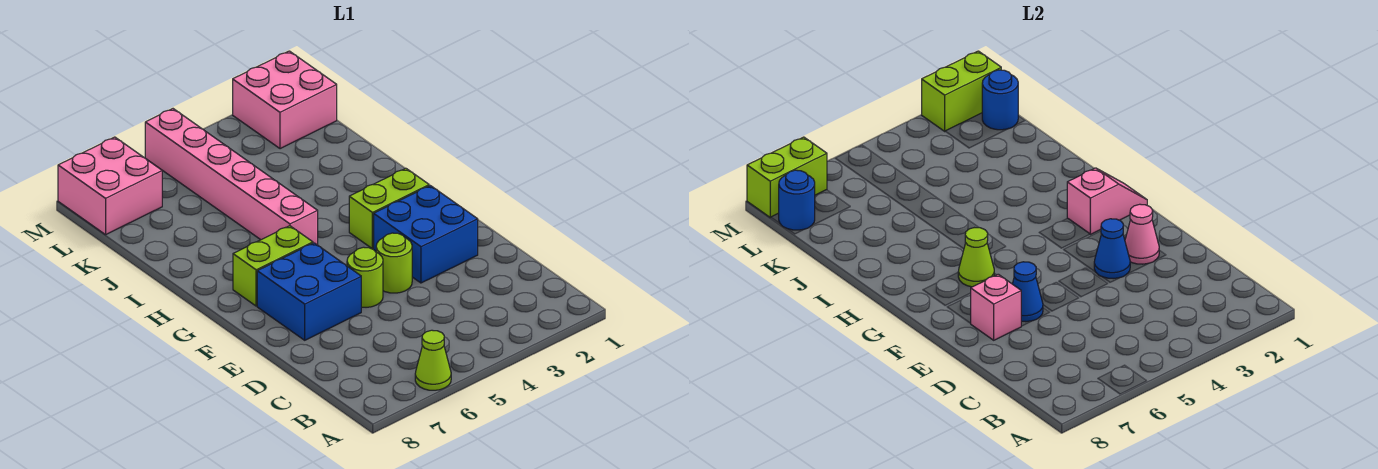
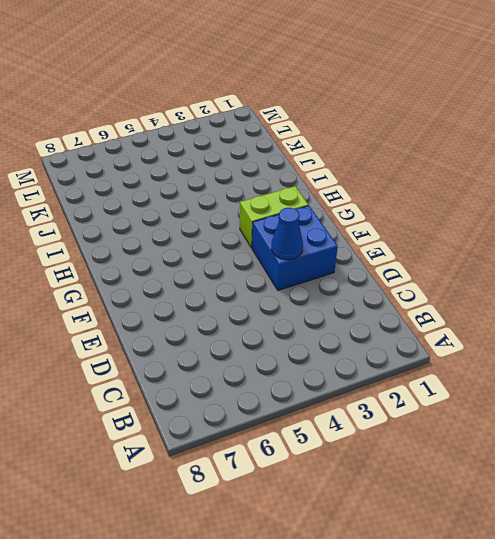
none -> lime 1x1 cone [415,330,451,390]
none -> lime 1x1 round brick [376,233,412,293]
none -> lime 1x1 round brick [347,247,383,307]

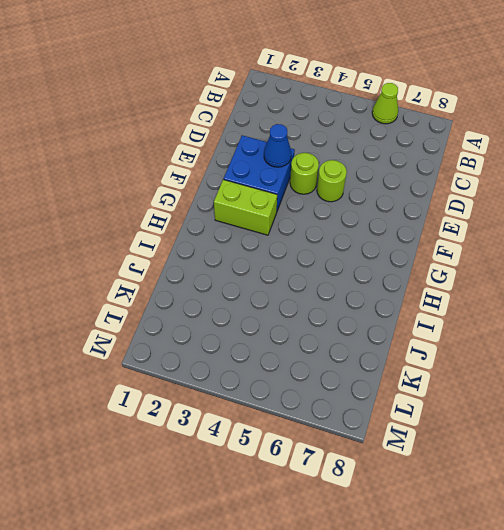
none -> blue 2x2 brick [257,243,361,340]
none -> lime 1x2 brick [233,226,313,306]
none -> pink 1x6 brick [145,109,318,245]

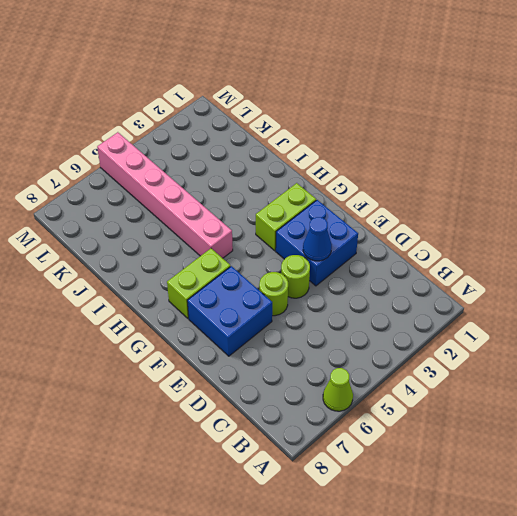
none -> pink 2x2 brick [233,51,337,149]
none -> pink 2x2 brick [58,137,162,235]
none -> pink 1x1 cone [1125,204,1159,264]

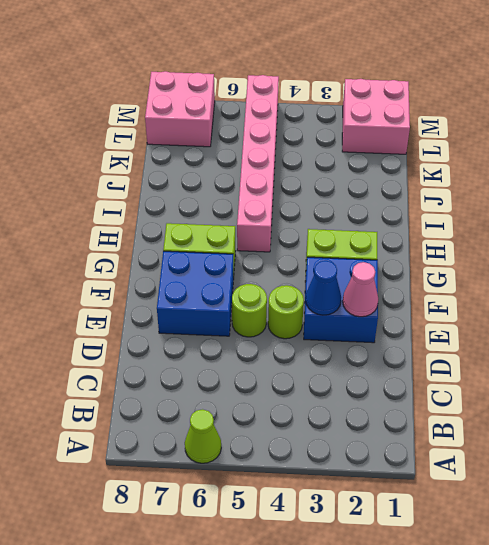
none -> blue 1x1 cone [1013,262,1043,322]
none -> pink 1x1 brick [970,274,1021,340]
none -> pink 1x2 slope [1067,168,1147,234]

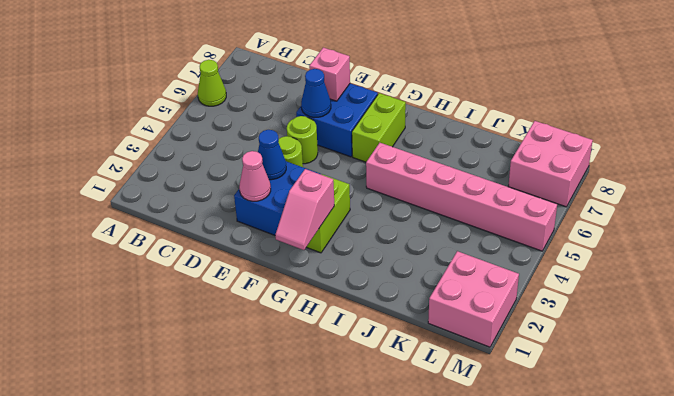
none -> lime 1x1 cone [958,228,994,287]
none -> blue 1x1 round brick [982,70,1018,130]
none -> blue 1x1 round brick [779,170,815,230]

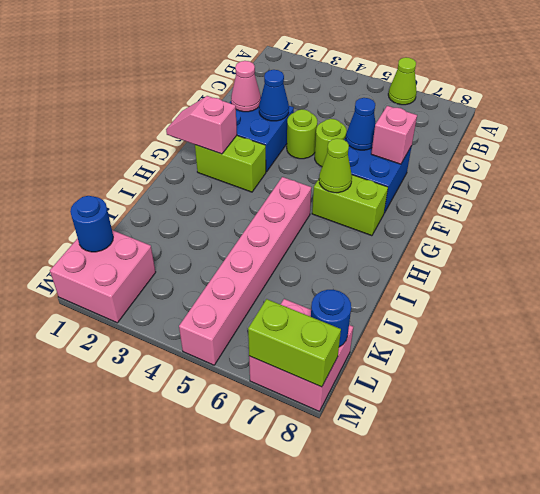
none -> lime 1x2 brick [922,51,1001,131]

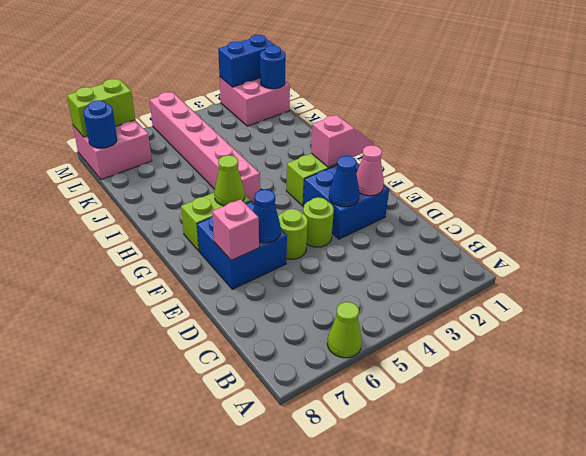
blue 1x2 brick [218,35,275,87] -> lime 1x2 brick [922,51,1001,131]

